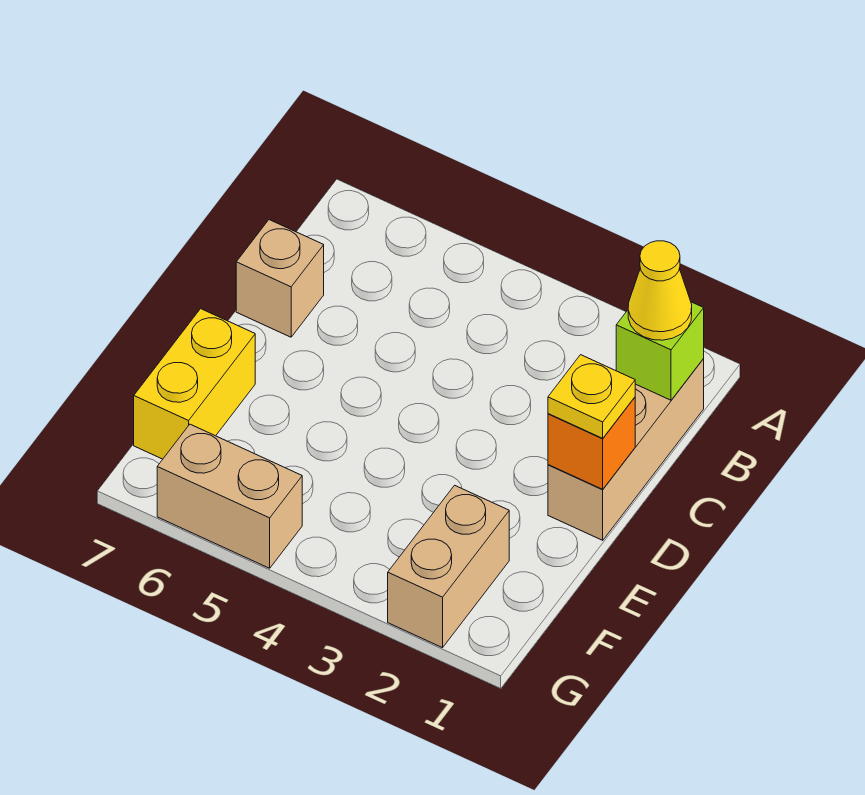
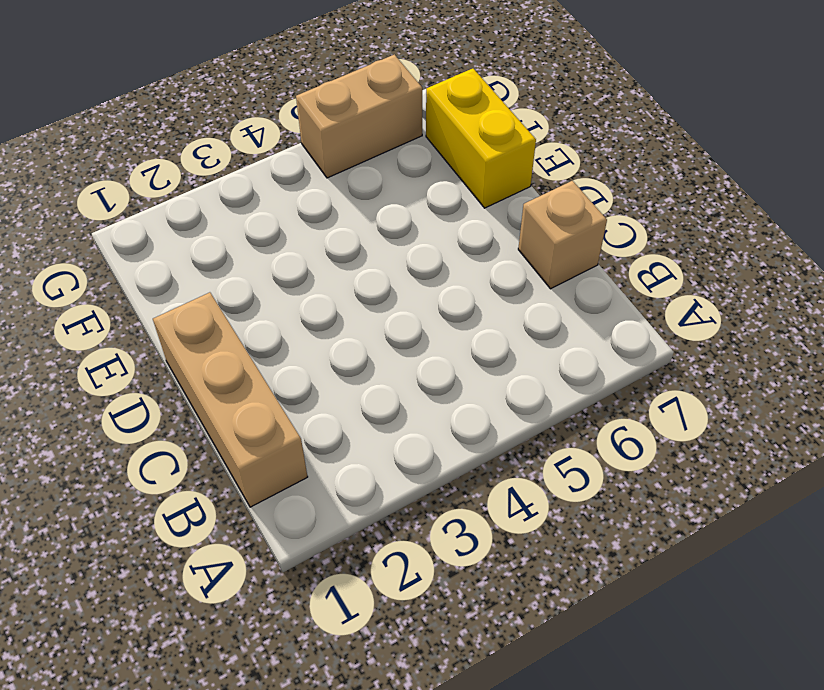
none -> tan 1x2 brick [388,485,509,648]
none -> lime 1x1 brick [616,302,704,400]

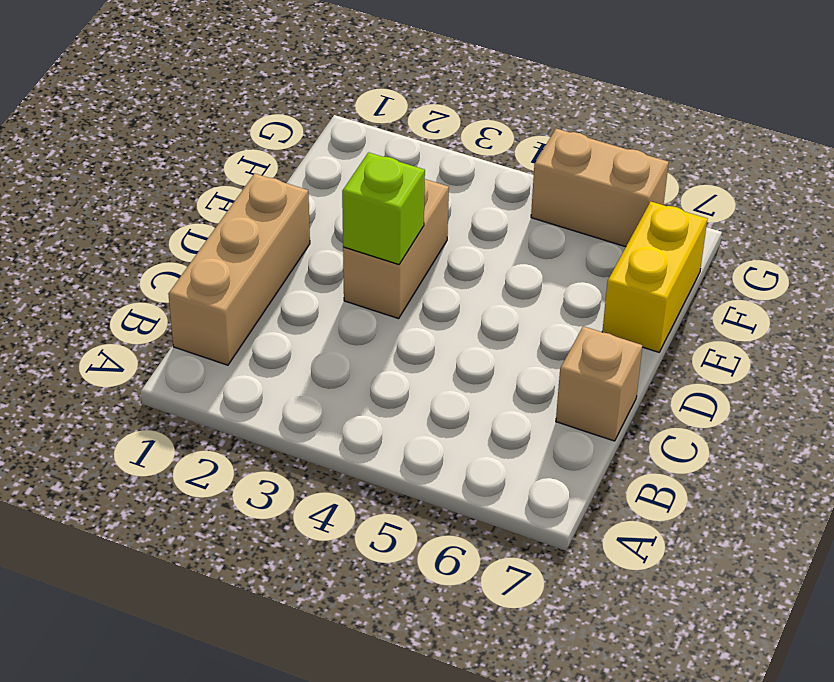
tan 1x2 brick [343,179,449,319] -> tan 1x2 brick moved to [388,485,509,648]
lime 1x1 brick [342,152,425,265] -> lime 1x1 brick moved to [616,302,704,400]
none -> orange 1x1 brick [548,397,635,489]
none -> yellow 1x1 cone [628,241,692,340]

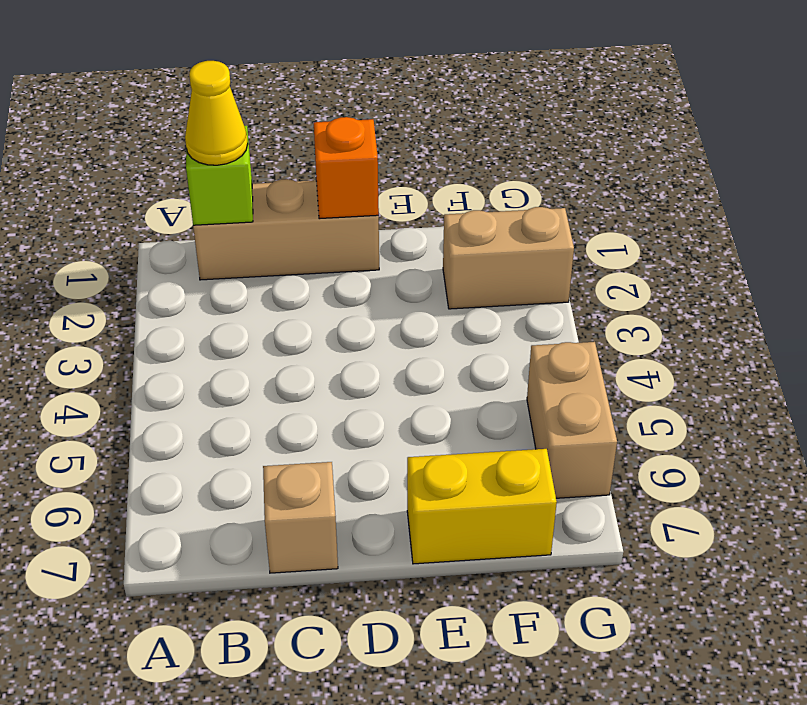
none -> yellow 1x1 plate [548,355,635,438]

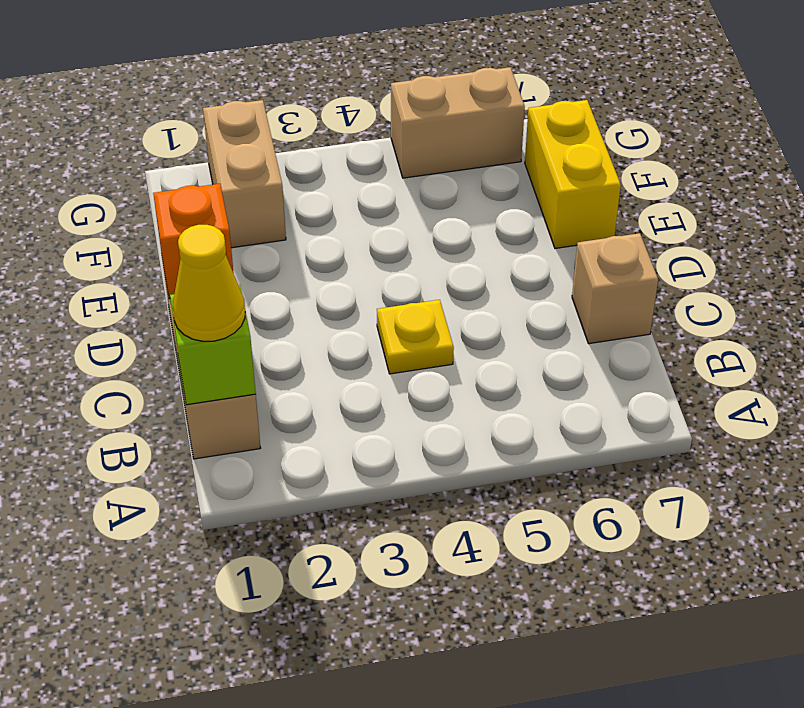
yellow 1x1 plate [377,300,454,374] -> yellow 1x1 plate moved to [548,355,635,438]

